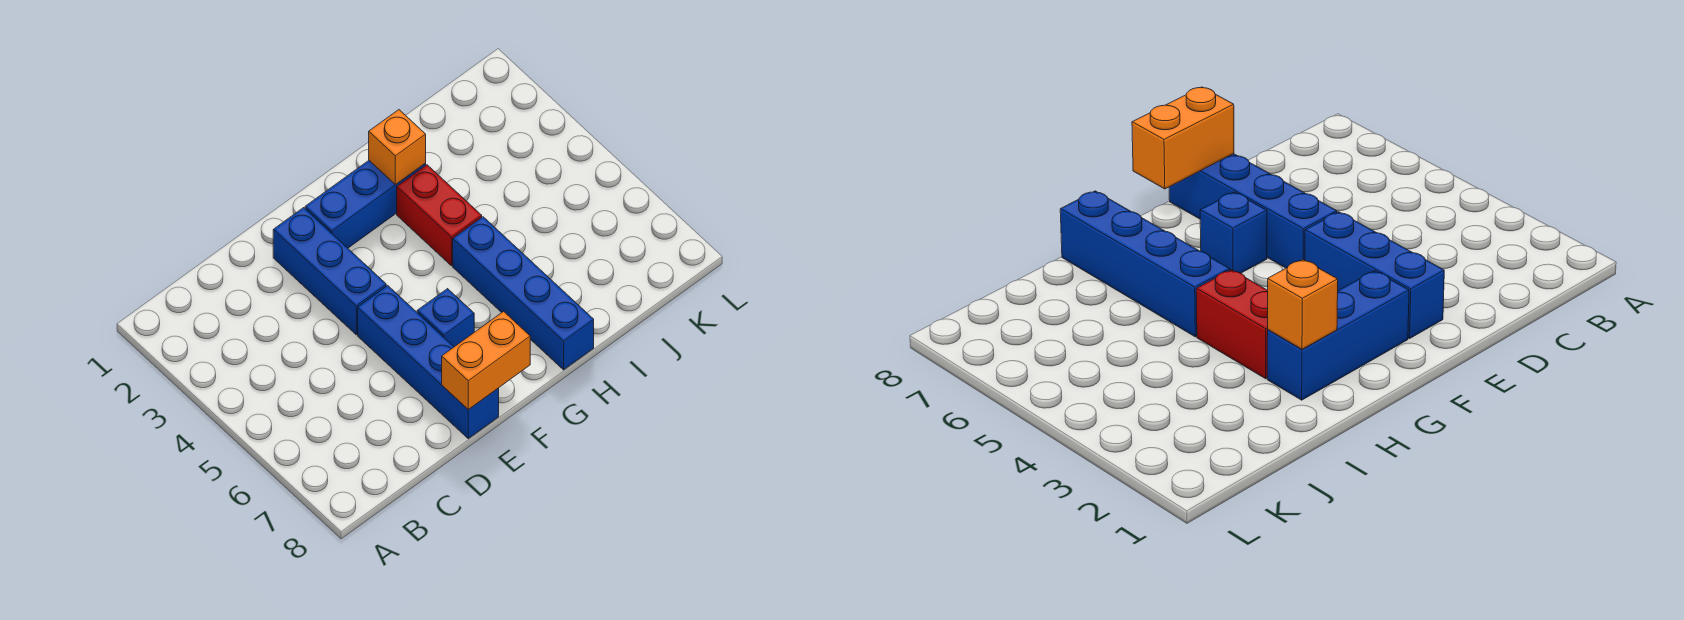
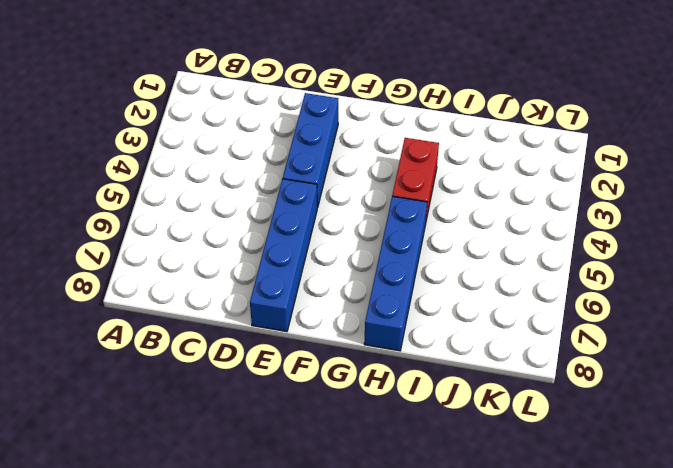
none -> blue 1x3 brick [305,161,426,248]
none -> blue 1x1 brick [417,289,474,347]

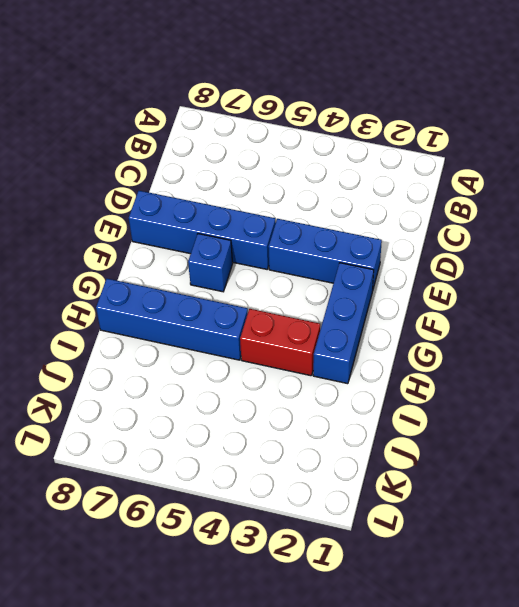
none -> orange 1x2 brick [442,311,530,410]
none -> orange 1x1 brick [369,110,426,185]

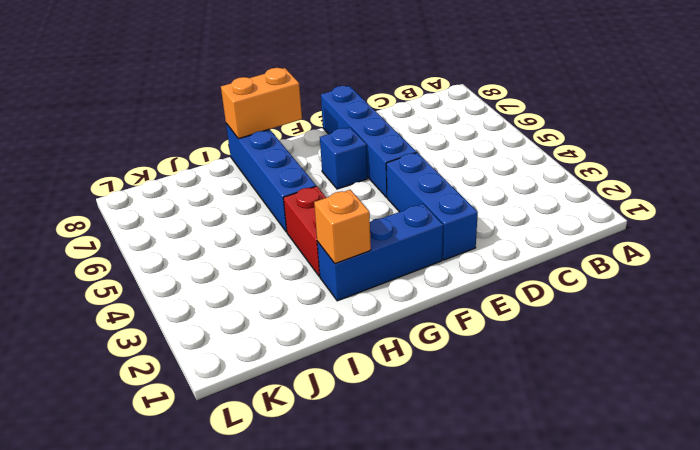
orange 1x2 brick [221,68,302,139] -> orange 1x2 brick moved to [442,311,530,410]

